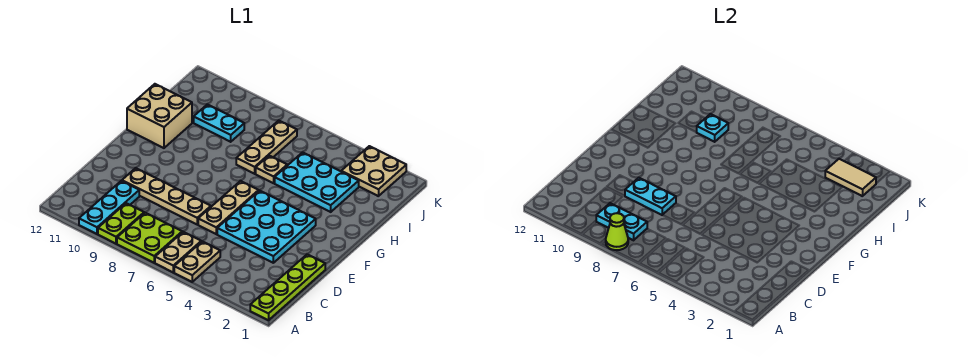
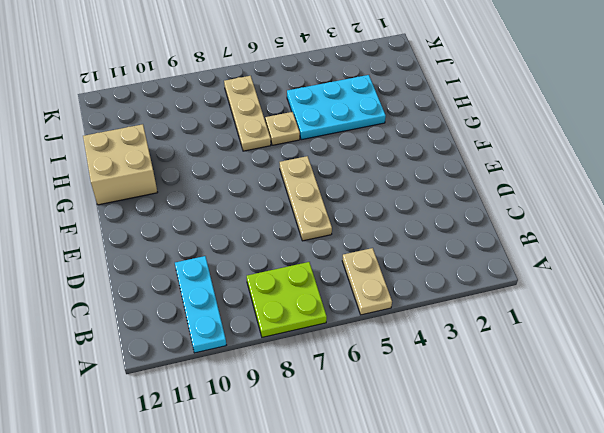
none -> lime 1x4 plate [250,254,325,320]
none -> tan 1x2 plate [155,232,201,272]
none -> lime 1x2 plate [98,203,144,244]

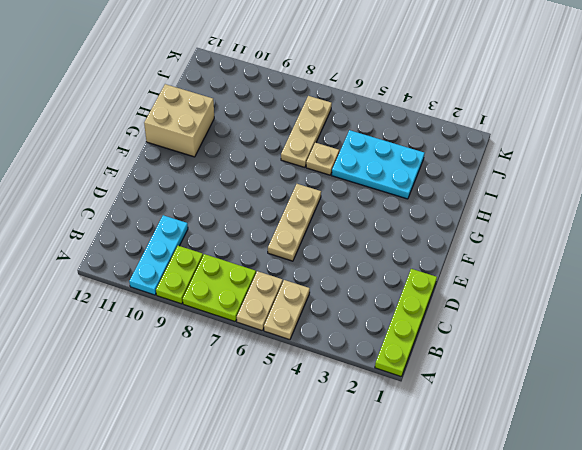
none -> cyan 3x3 plate [217,191,316,263]
none -> tan 1x4 plate [122,168,211,224]
none -> cyan 1x2 plate [194,104,244,142]

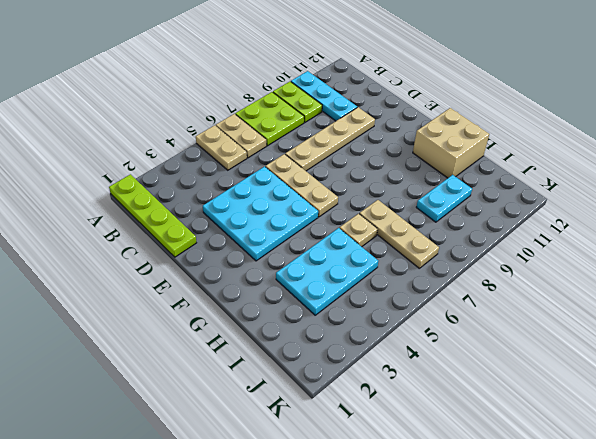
none -> tan 2x2 plate [341,146,406,196]
none -> lime 1x1 cone [606,213,628,250]
none -> cyan 1x2 plate [596,203,647,240]

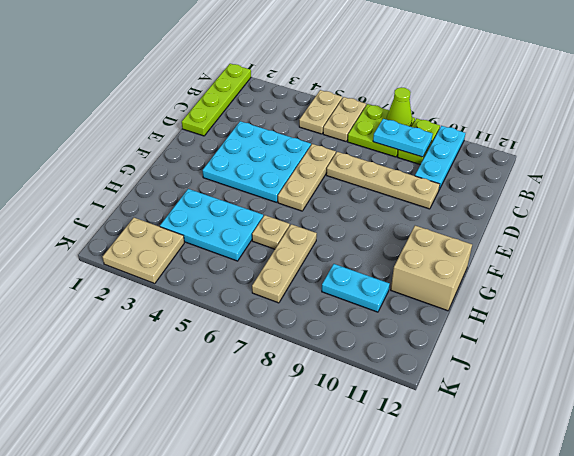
none -> cyan 1x2 plate [625,178,676,215]
none -> cyan 1x1 plate [697,114,728,142]
none -> tan 1x2 tile [825,159,876,196]

